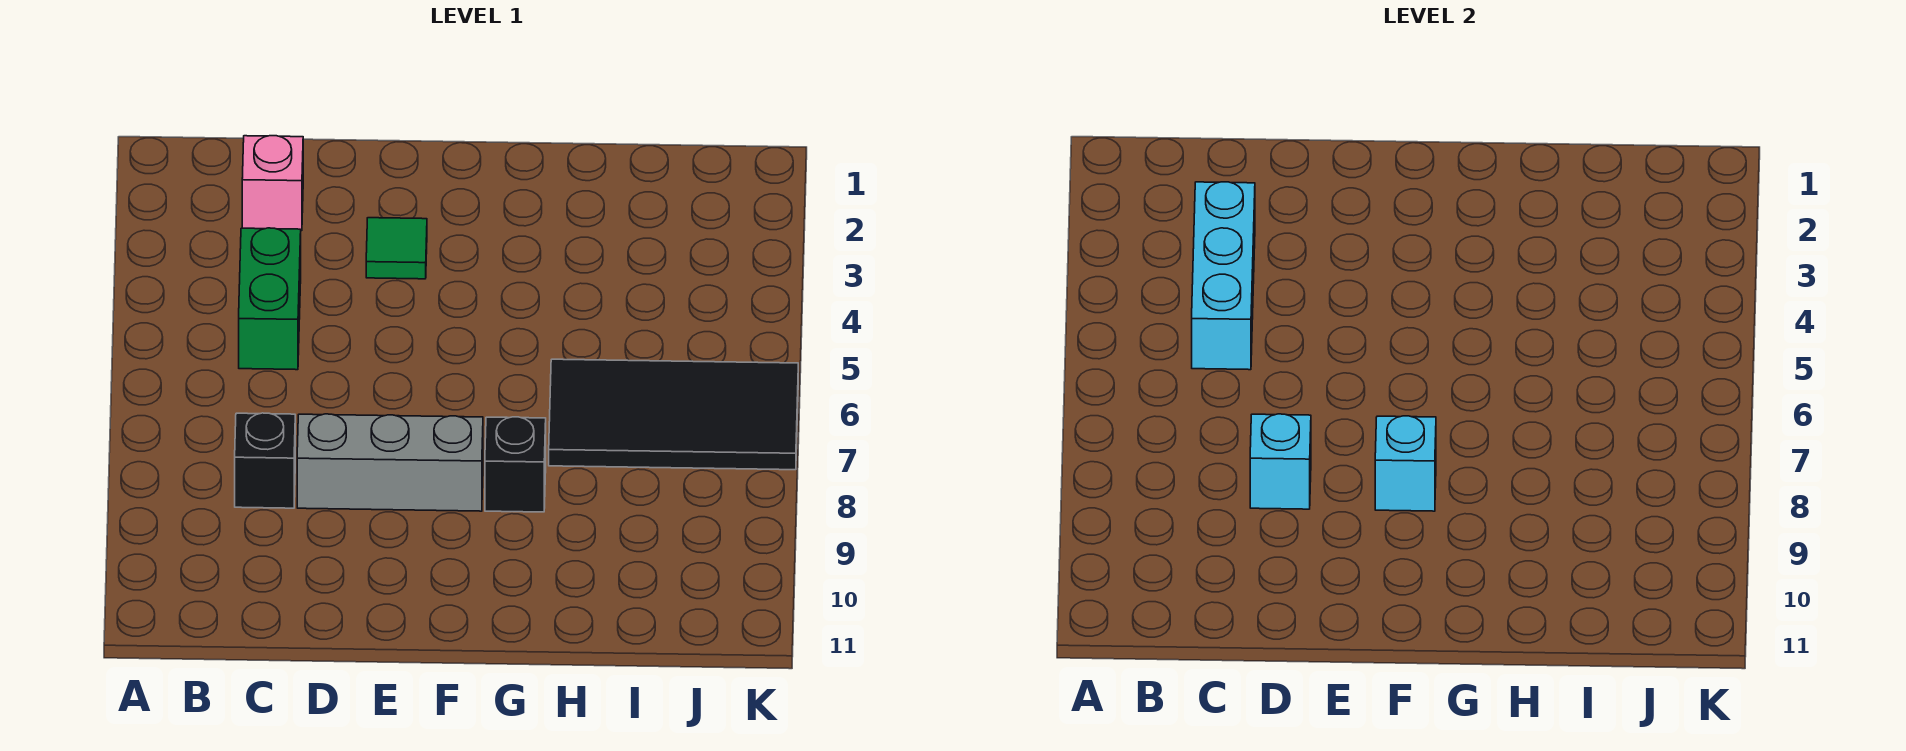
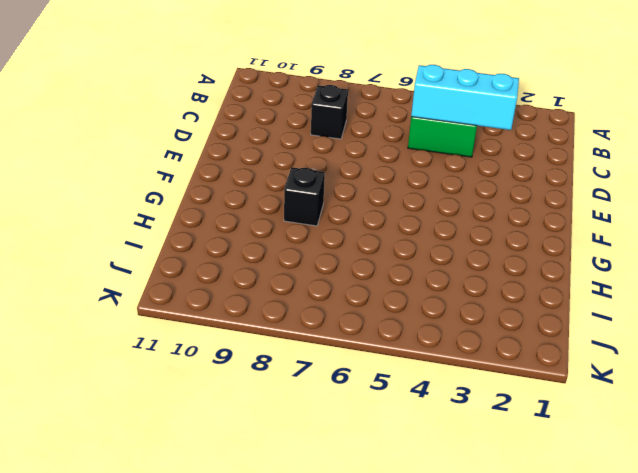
none -> pink 1x1 brick [242,136,303,231]
none -> grey 1x3 brick [297,414,483,511]

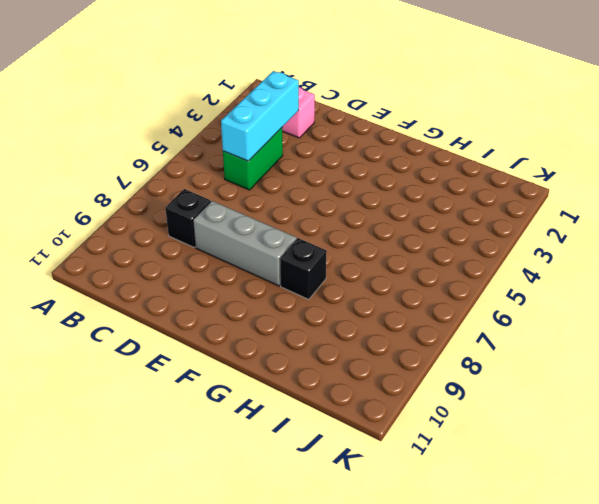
none -> green 1x1 tile [366,218,427,279]
none -> black 2x4 tile [549,359,798,470]

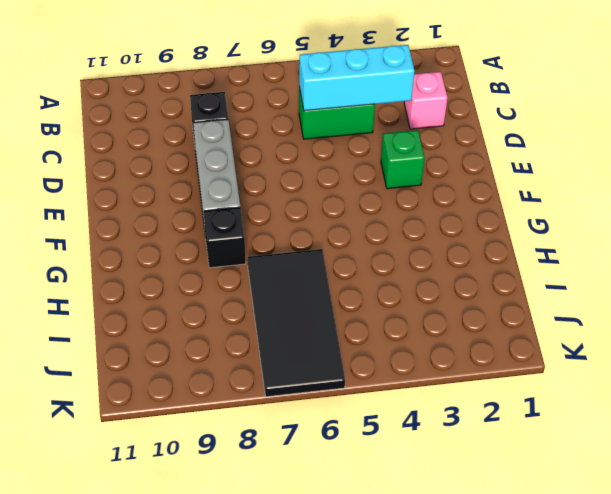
green 1x1 brick [381,130,425,189] -> green 1x1 tile [366,218,427,279]
none -> cyan 1x1 brick [1250,414,1311,509]
none -> cyan 1x1 brick [1375,416,1436,511]

